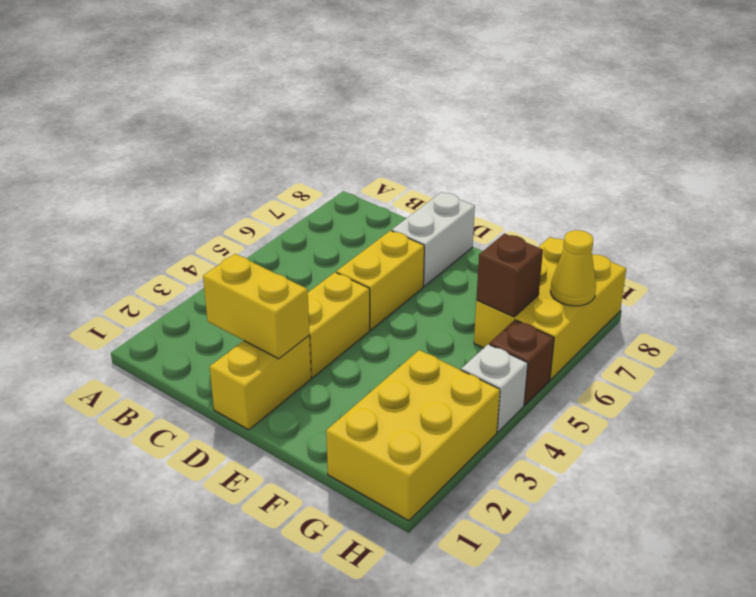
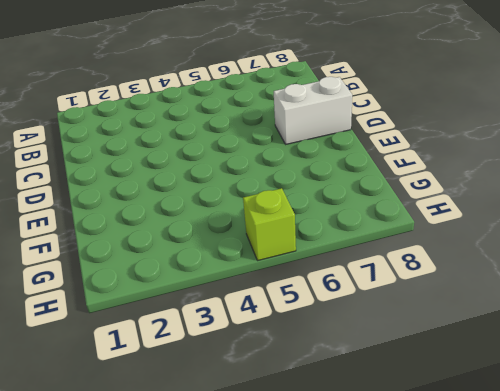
lime 1x1 brick [243,188,296,261] -> brown 1x1 brick [489,320,554,405]
none -> yellow 1x2 brick [210,336,311,430]
none -> yellow 1x2 brick [308,272,370,378]

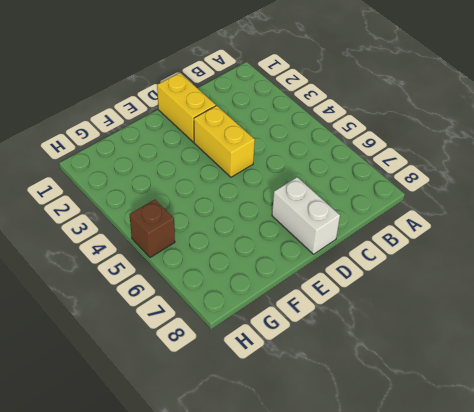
none -> yellow 1x2 brick [336,231,424,330]
none -> yellow 2x3 brick [326,350,500,521]

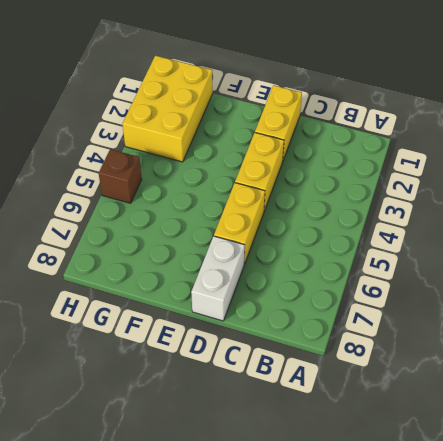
none -> yellow 2x3 brick [474,237,626,380]
none -> white 1x1 brick [461,344,528,432]

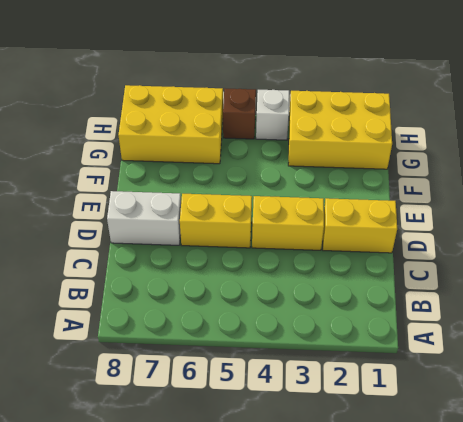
none -> yellow 1x2 brick [203,254,309,359]
none -> brown 1x1 brick [476,234,543,317]

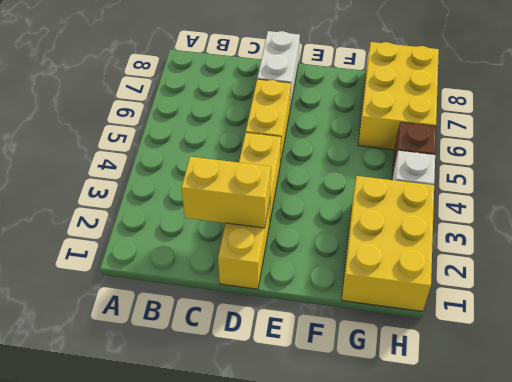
none -> brown 1x1 brick [476,234,543,317]
none -> yellow 1x1 cone [550,230,596,306]

